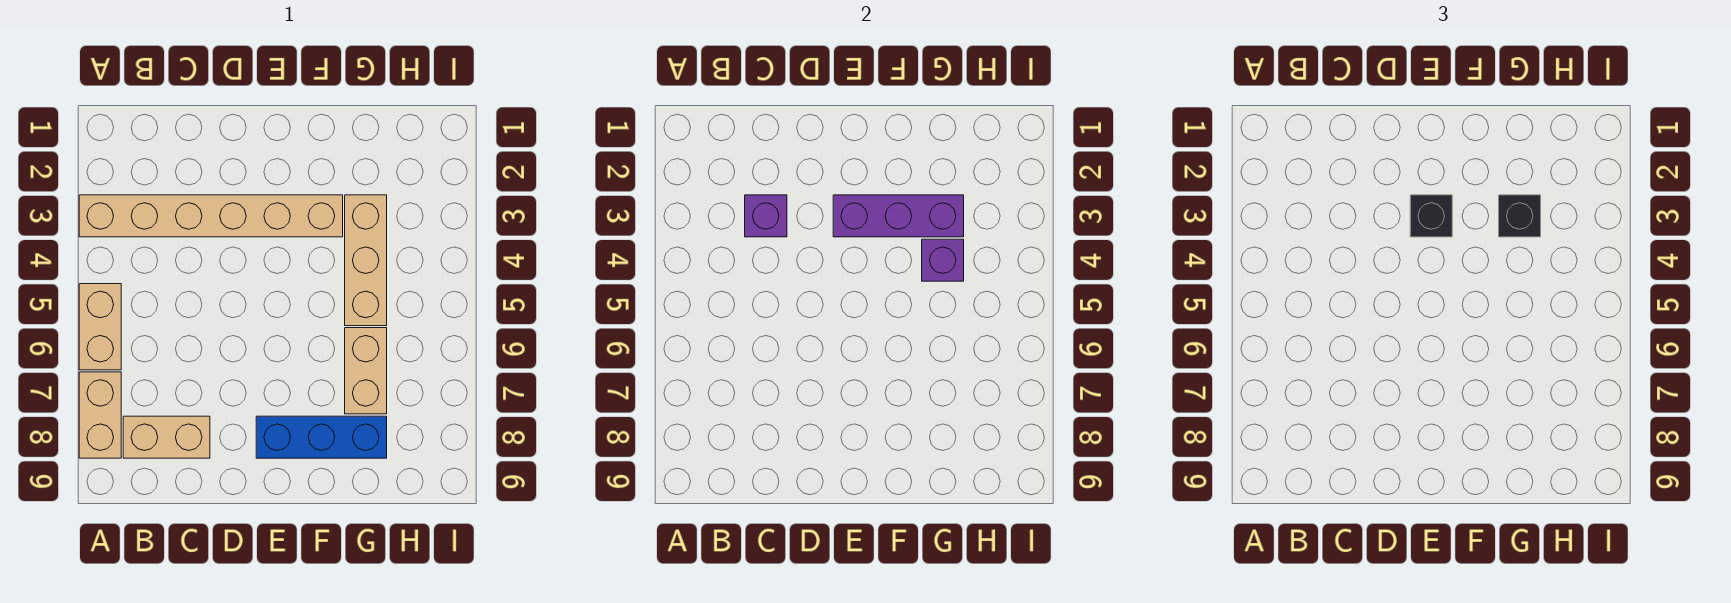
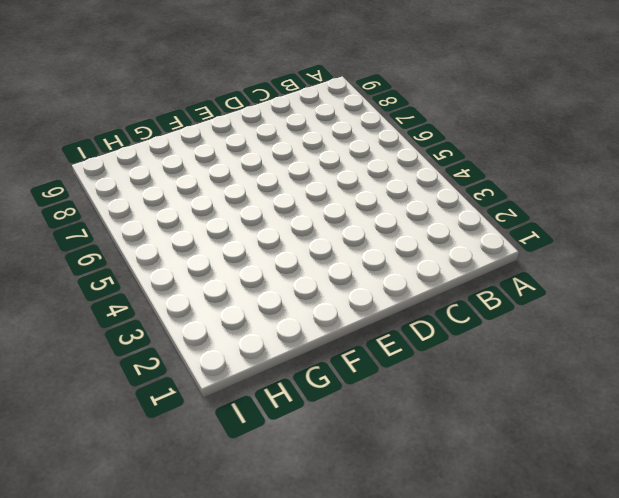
none -> tan 1x6 brick [79,195,343,237]
none -> tan 1x2 brick [79,284,121,370]
none -> tan 1x2 brick [79,372,121,458]

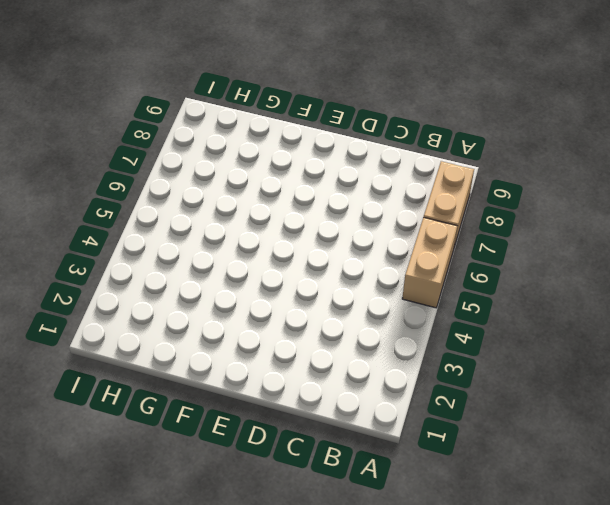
none -> tan 1x6 brick [79,195,343,237]
none -> tan 1x2 brick [123,416,210,458]
none -> blue 1x3 brick [256,416,387,458]

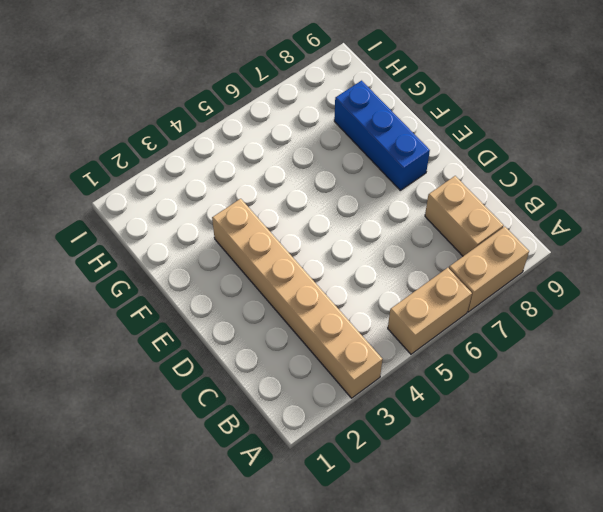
none -> tan 1x3 brick [345,195,387,326]
none -> tan 1x2 brick [345,328,387,414]
none -> purple 1x1 brick [745,195,787,237]

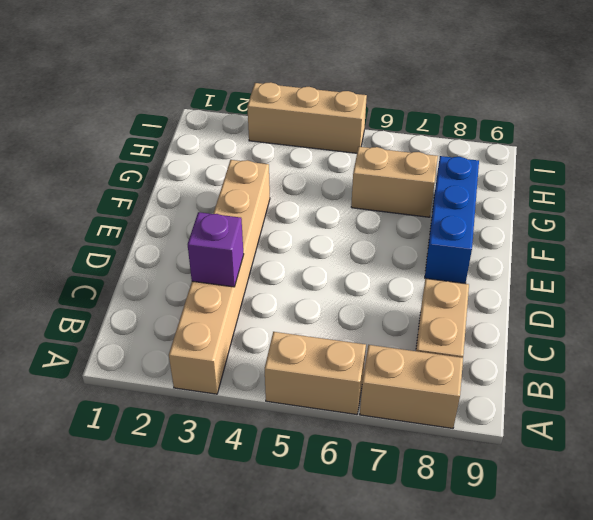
tan 1x3 brick [247,82,367,153] -> tan 1x3 brick moved to [345,195,387,326]
none -> purple 1x3 brick [833,195,964,237]
none -> purple 1x1 brick [922,239,964,281]
none -> black 1x1 brick [1410,195,1452,237]

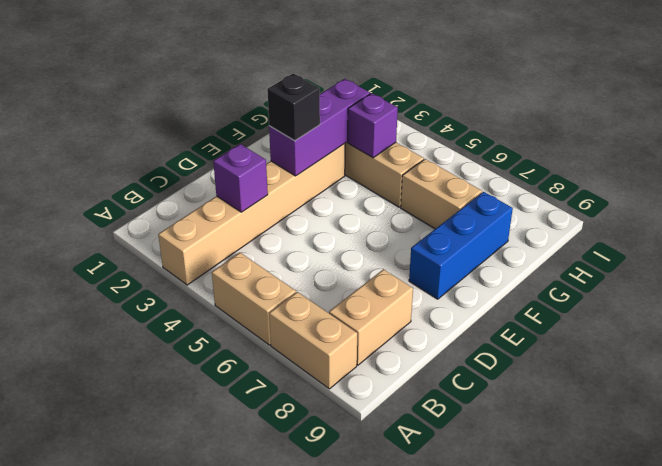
none -> black 1x1 brick [1499,195,1541,237]

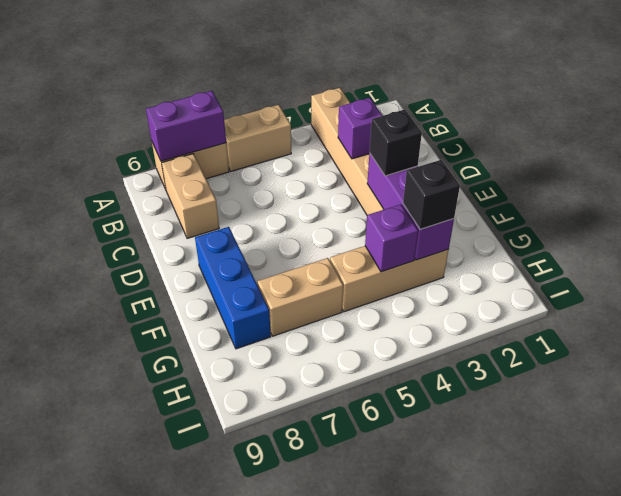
purple 1x2 brick [146,91,226,161] -> none

